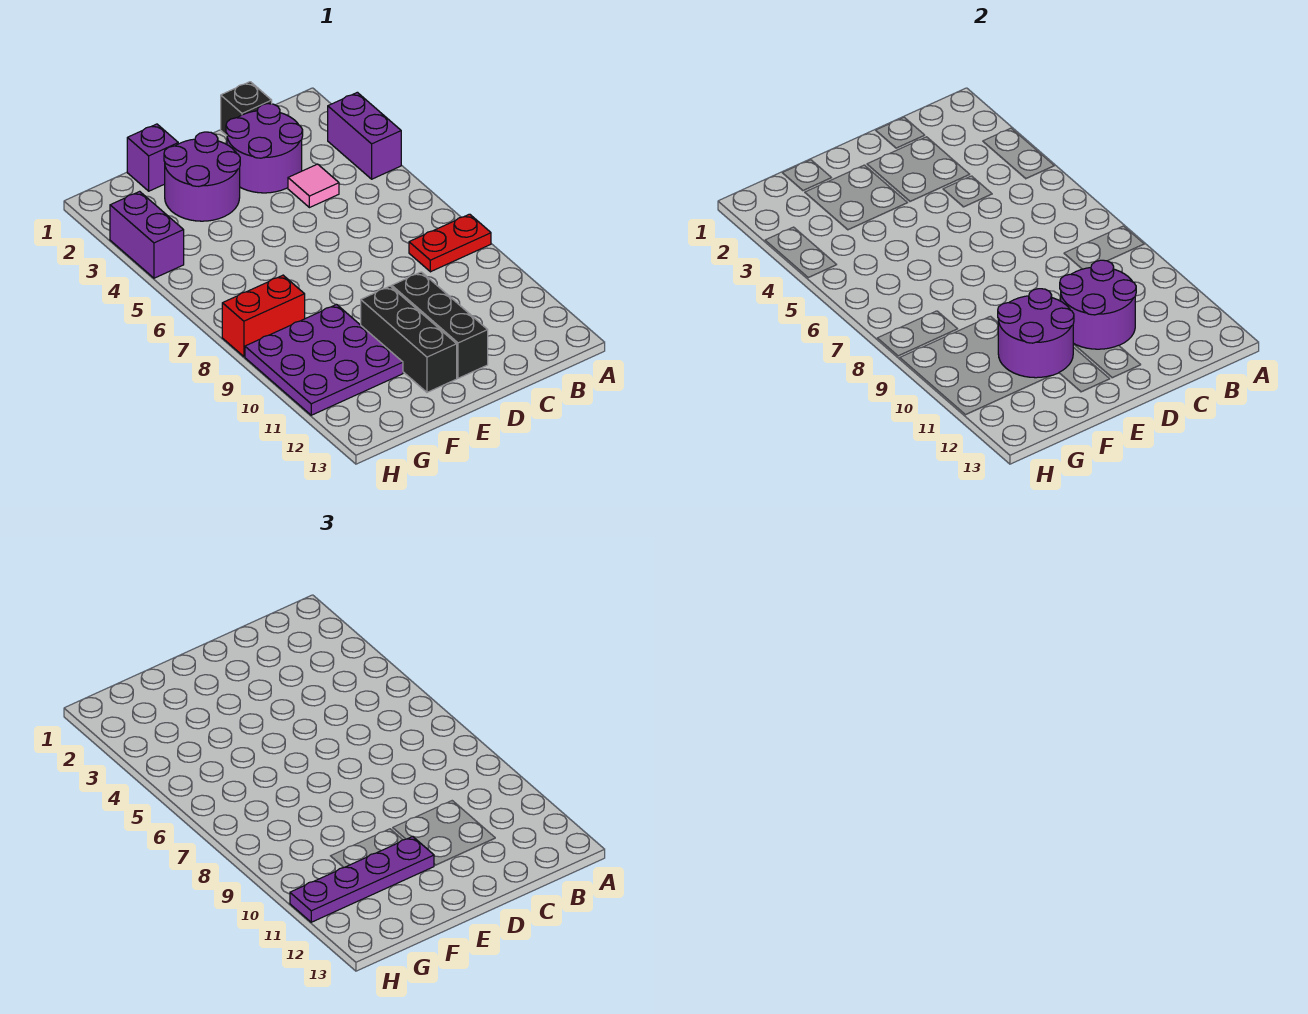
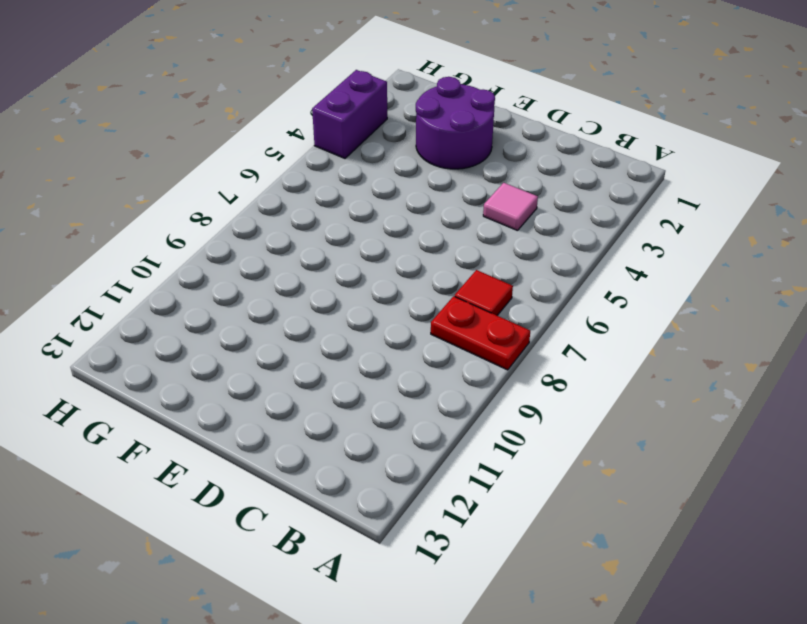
red 1x1 tile [455,270,513,315] -> none
none -> purple 1x2 brick [328,92,401,179]
none -> black 1x1 brick [221,82,272,135]
none -> purple 2x2 round brick [226,104,303,193]

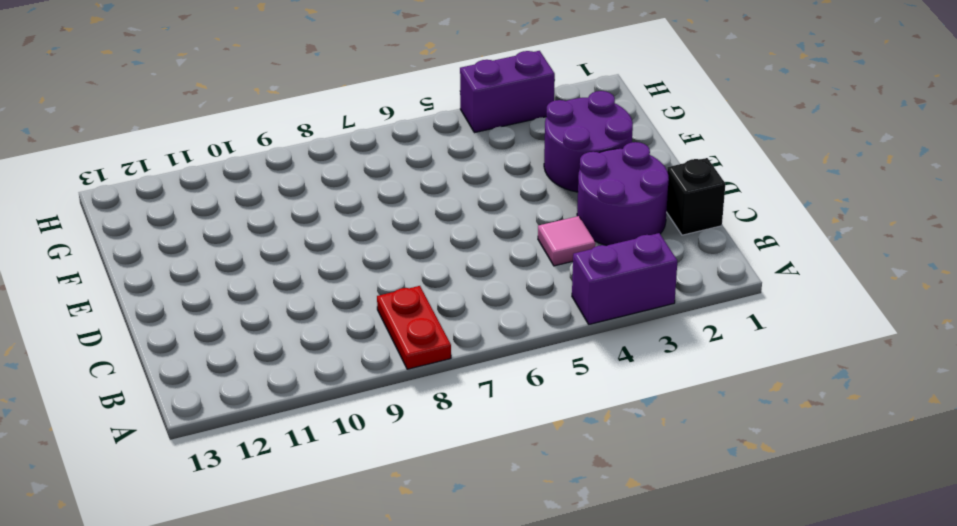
none -> black 1x3 brick [392,272,488,378]
none -> black 1x3 brick [361,286,457,392]
none -> purple 1x1 brick [127,124,178,191]

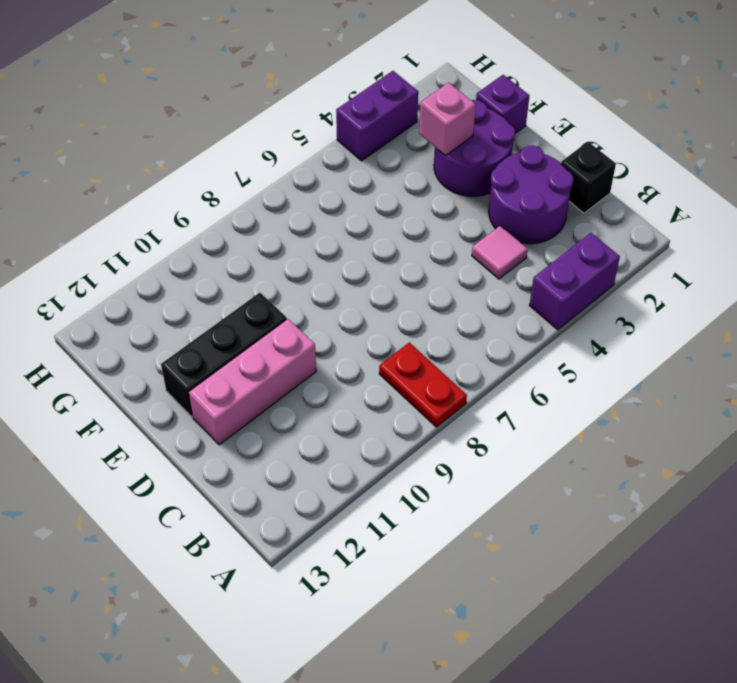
pink 1x3 brick [189,319,316,445] -> black 1x3 brick [392,272,488,378]
pink 1x1 brick [419,82,476,156] -> none
none -> purple 3x3 plate [245,305,403,415]
none -> red 1x2 brick [222,275,305,356]
none -> purple 2x2 round brick [1060,260,1136,349]

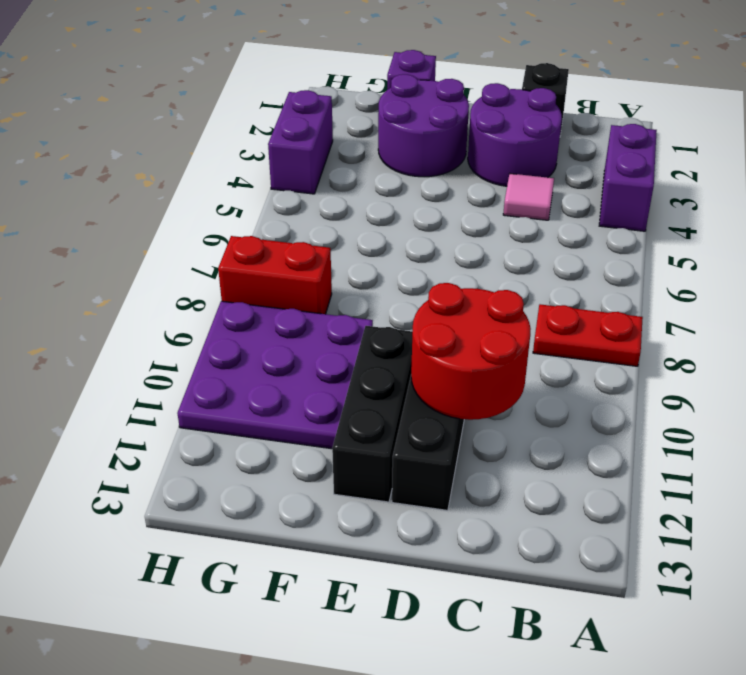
red 2x2 round brick [411,283,531,420] -> purple 2x2 round brick [1060,260,1136,349]
none -> purple 2x2 round brick [998,289,1074,378]
none -> purple 1x4 plate [290,837,434,922]

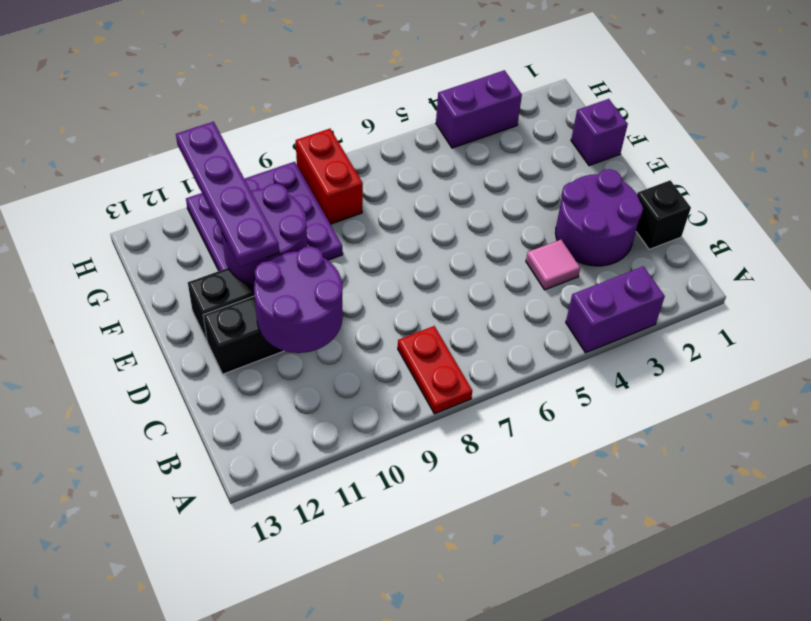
none -> purple 2x2 round brick [164,132,240,221]

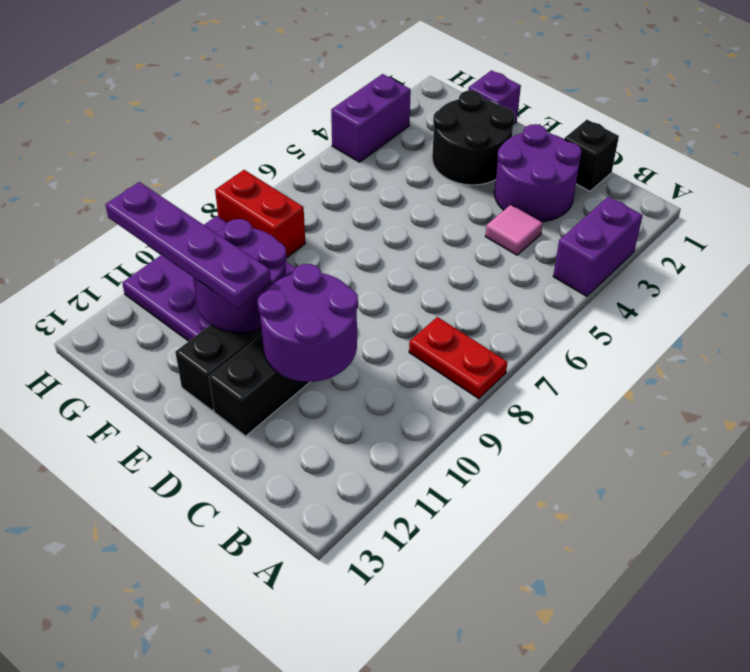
black 2x2 round brick [432,91,515,185] -> purple 2x2 round brick [164,132,240,221]

